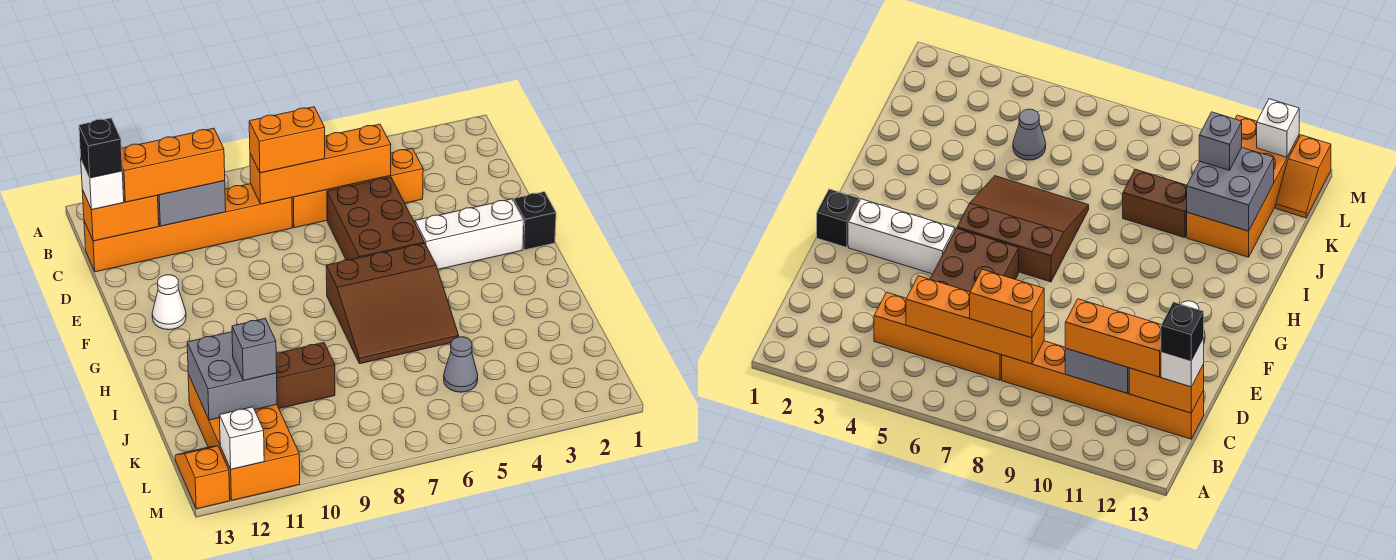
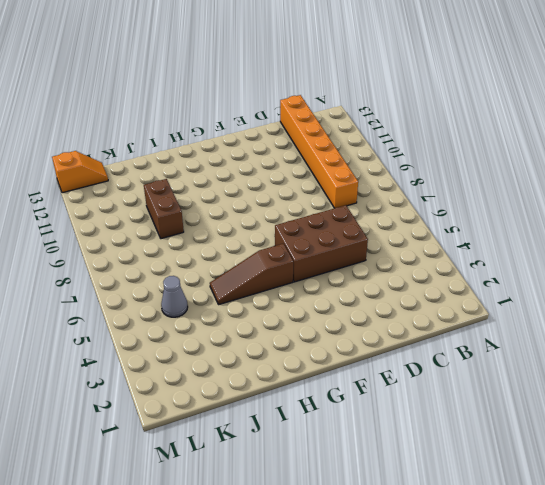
brown 1x3 slope [210,244,293,305] -> brown 3x3 slope [326,243,459,364]
none -> orange 1x4 brick [292,148,423,228]
none -> black 1x1 brick [514,192,556,250]
none -> white 1x3 brick [415,199,523,269]

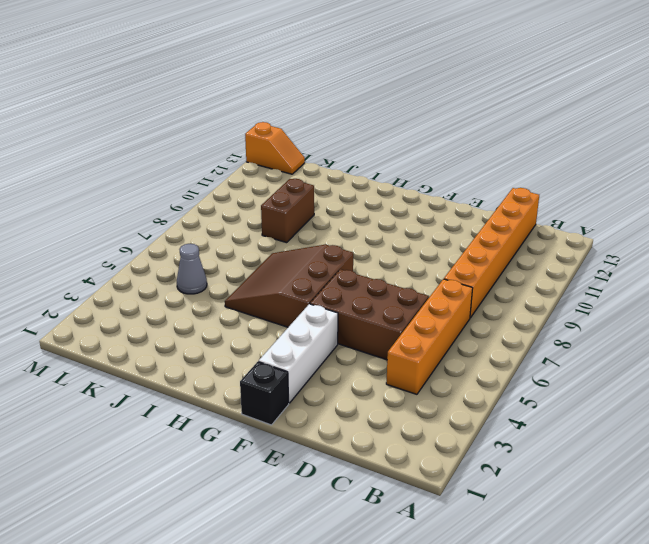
none -> white 1x1 cone [152,275,186,330]
none -> orange 2x4 brick [188,374,300,500]
none -> orange 1x4 brick [250,124,391,204]

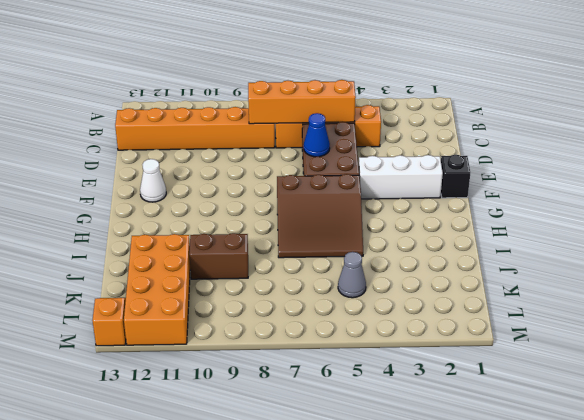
blue 1x1 cone [304,113,330,157] -> none
none -> grey 1x2 brick [157,181,226,226]
none -> orange 1x2 brick [82,190,159,241]
none -> grey 2x2 brick [187,332,277,420]

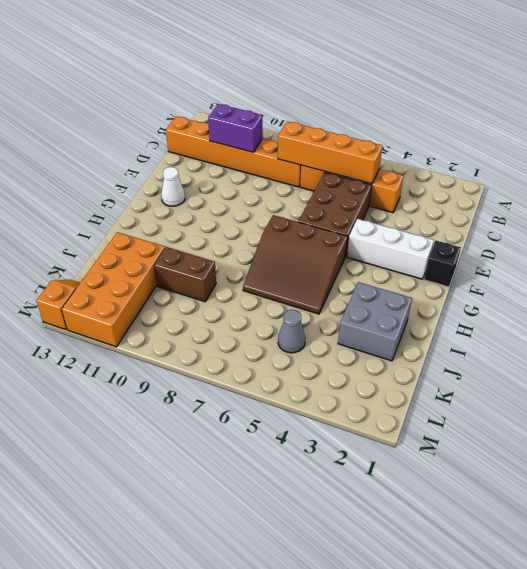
purple 1x2 brick [208,104,263,152] -> grey 1x2 brick [157,181,226,226]
grey 2x2 brick [338,282,412,361] -> grey 2x2 brick moved to [187,332,277,420]
none -> orange 1x2 brick [82,190,159,241]
none -> white 1x1 brick [219,407,264,469]
none -> orange 1x2 brick [249,107,325,173]

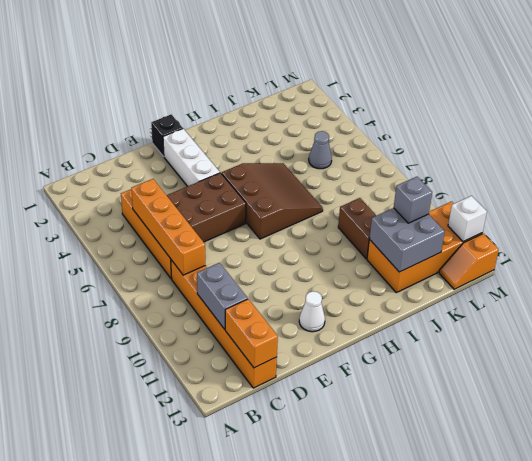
none -> orange 1x2 brick [249,107,325,173]
none -> orange 1x3 brick [121,128,225,202]
none -> white 1x1 brick [81,159,124,210]

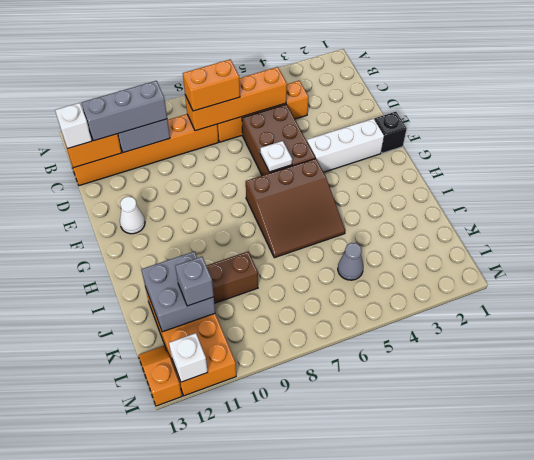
grey 1x3 brick [81,81,167,141] -> orange 1x3 brick [121,128,225,202]
white 1x1 plate [260,141,292,172] -> none
none -> black 1x1 brick [79,118,122,178]

